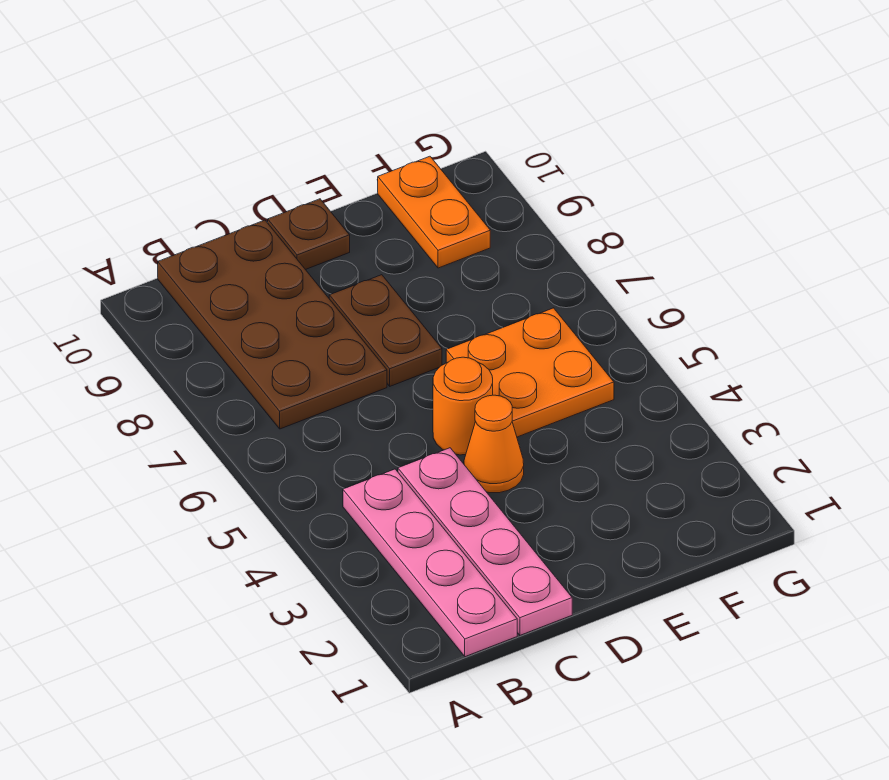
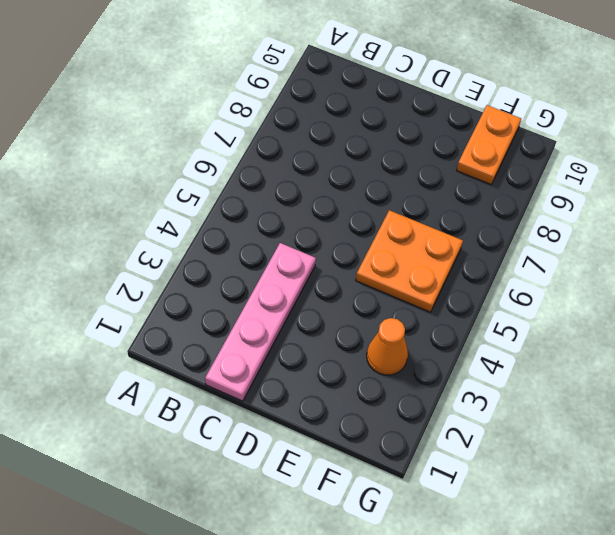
orange 1x1 cone [367,318,408,375] -> orange 1x1 cone moved to [464,395,524,493]
none -> pink 1x4 plate [343,469,517,657]
none -> brown 2x4 plate [158,220,387,429]

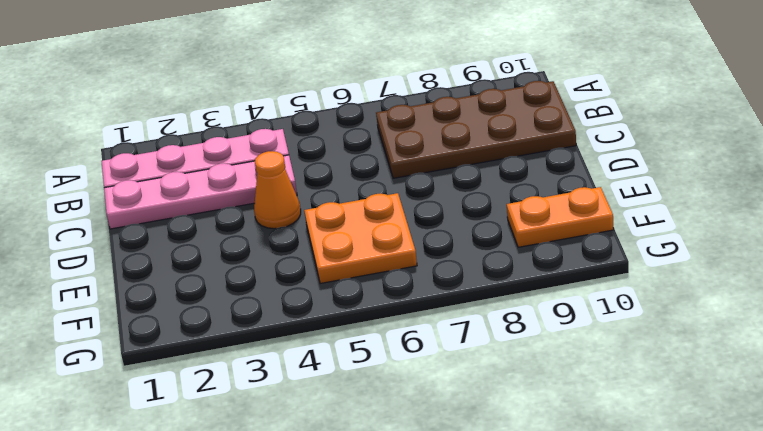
none -> orange 1x1 round brick [433,357,493,455]
none -> brown 1x2 plate [329,275,442,386]

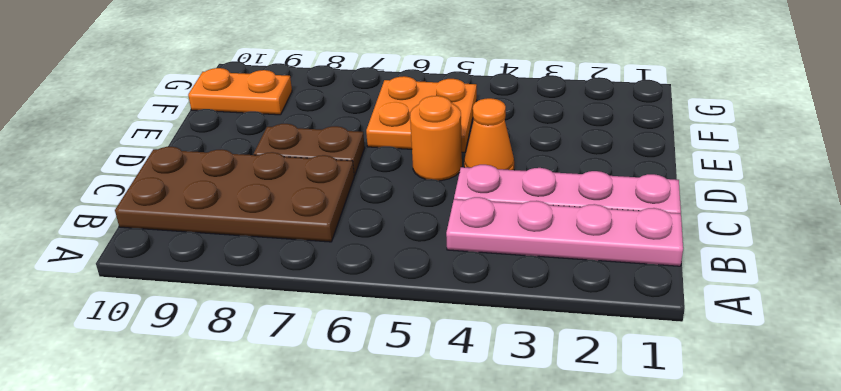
none -> brown 1x1 plate [268,199,350,270]

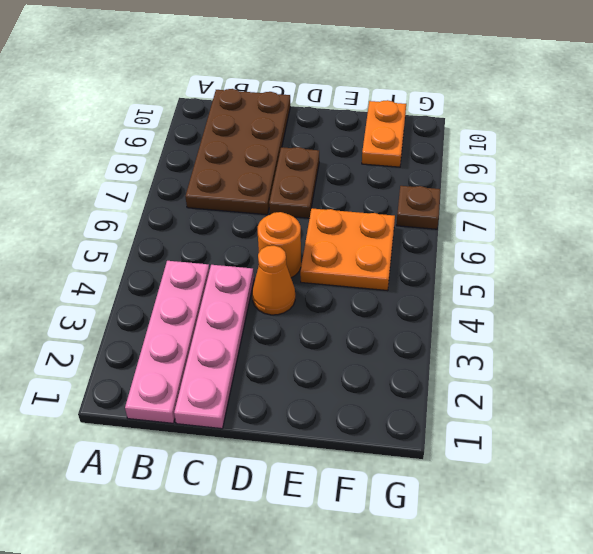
brown 1x1 plate [396,186,440,229] -> brown 1x1 plate moved to [268,199,350,270]

